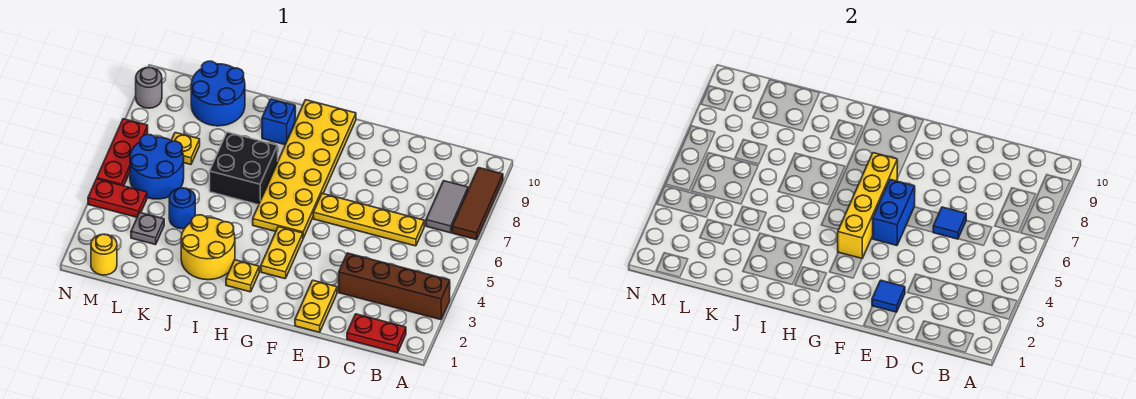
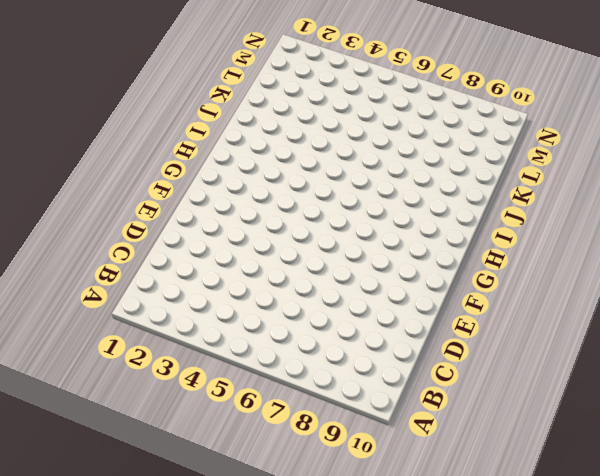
none -> brown 1x4 brick [339,253,450,320]
none -> brown 1x3 tile [452,168,503,240]
none -> red 1x2 plate [347,314,406,353]

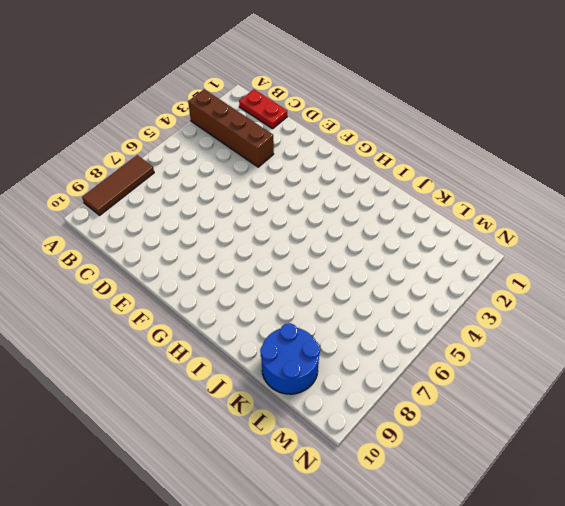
none -> grey 1x2 tile [426,181,468,233]
none -> yellow 1x4 plate [313,193,424,246]
none -> yellow 1x2 plate [295,280,337,332]

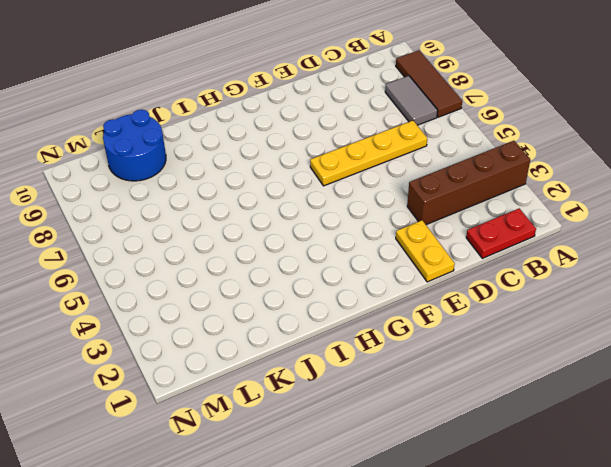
none -> yellow 1x2 plate [261,227,303,279]
none -> yellow 2x6 plate [253,100,356,238]
none -> yellow 1x1 plate [226,260,259,292]

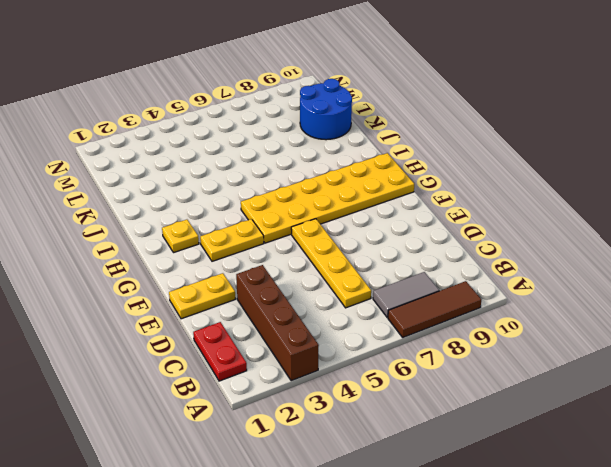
none -> yellow 2x2 round brick [181,215,235,280]
none -> black 2x2 brick [210,132,278,205]
none -> blue 1x1 brick [262,99,295,145]

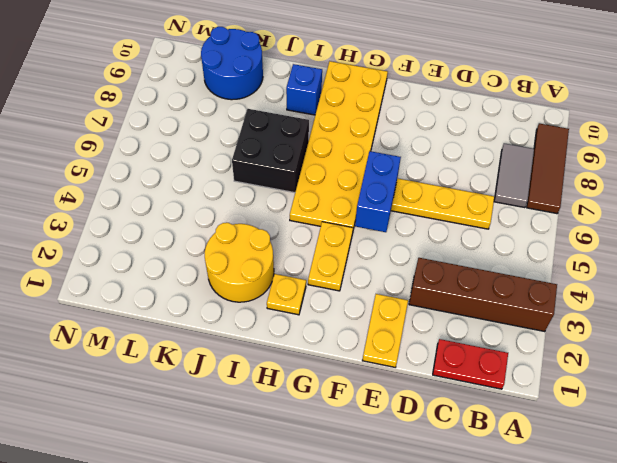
none -> blue 1x1 round brick [169,188,195,229]
none -> grey 1x1 plate [131,213,164,245]
none -> blue 2x2 round brick [130,134,184,199]

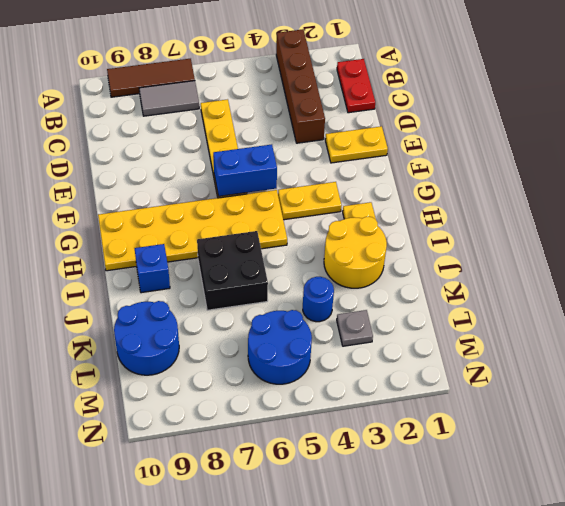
none -> yellow 1x1 plate [171,133,200,164]
none -> yellow 1x1 round brick [91,234,117,275]
none -> red 1x2 plate [88,179,147,217]

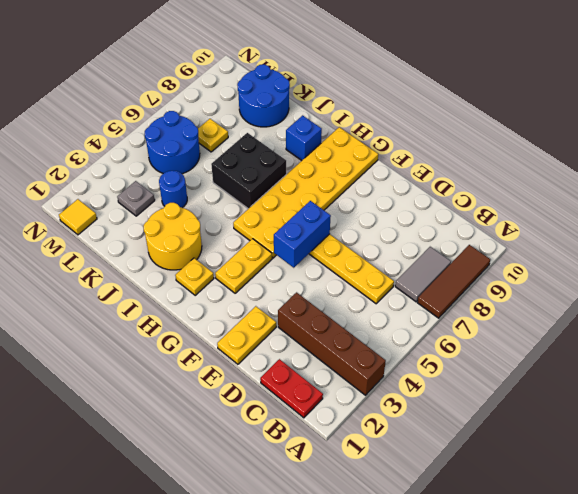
yellow 1x1 tile [59,199,97,235] -> yellow 1x1 round brick [91,234,117,275]
none -> red 1x2 plate [88,179,147,217]
none -> red 1x3 plate [97,119,148,186]
none -> grey 1x1 round brick [136,68,162,108]

